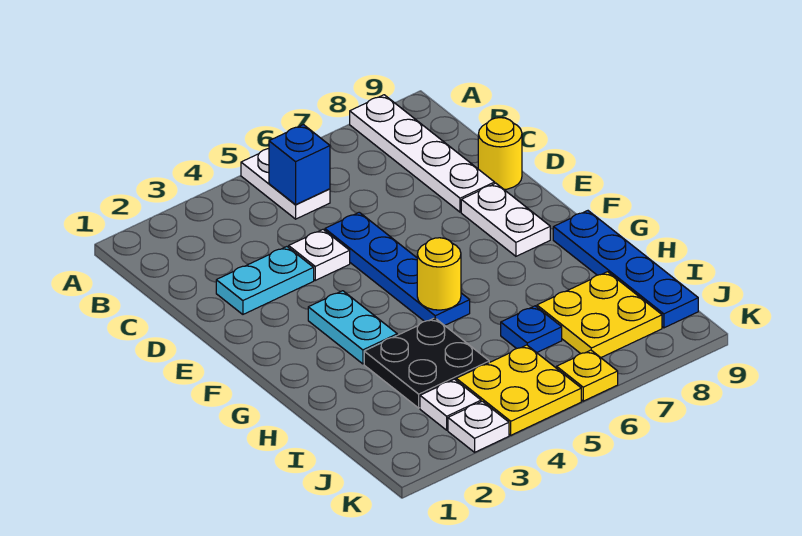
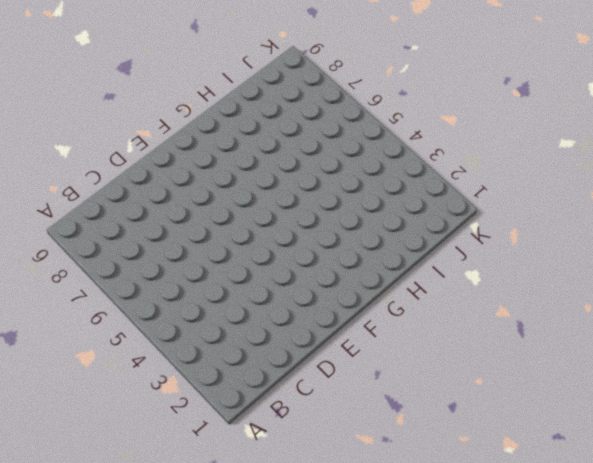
none -> white 1x2 plate [241,149,330,219]
none -> white 1x4 plate [350,95,495,212]
none -> cyan 1x2 plate [216,247,314,314]

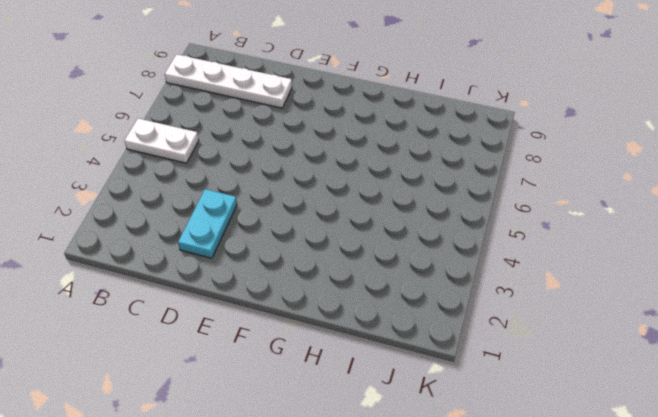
none -> white 1x1 plate [289,230,350,280]
none -> blue 1x4 plate [325,212,470,325]
none -> yellow 1x1 round brick [478,118,522,190]

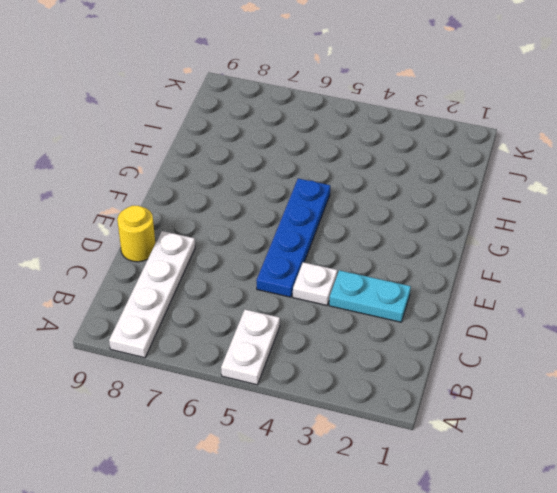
none -> white 1x2 plate [461,183,550,256]
none -> cyan 1x2 plate [308,291,397,364]
none -> blue 1x4 plate [553,211,698,328]

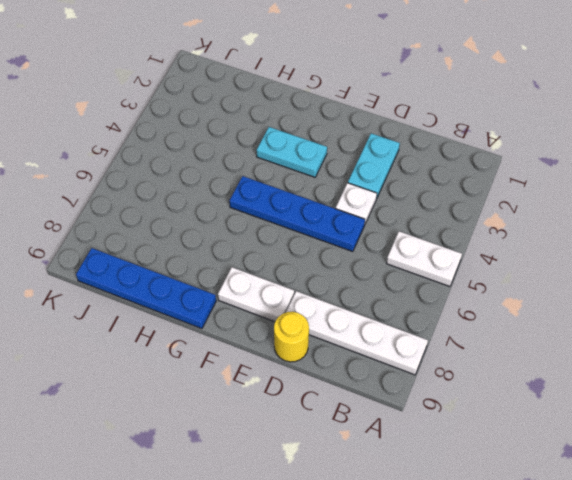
none -> black 2x2 plate [364,318,489,408]
none -> blue 1x1 plate [501,306,562,353]
none -> yellow 2x2 plate [537,272,662,357]

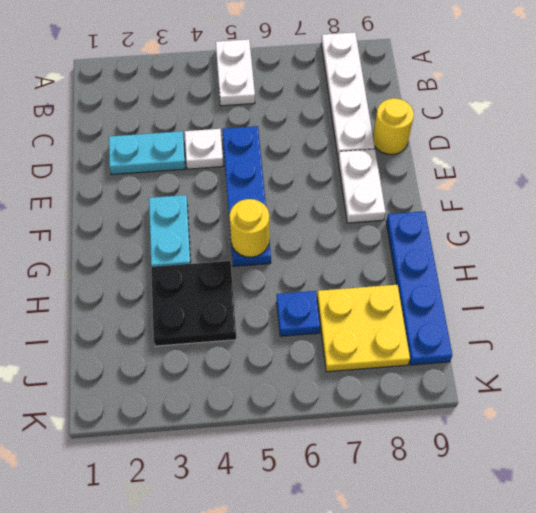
none -> white 1x1 plate [420,379,481,430]
none -> yellow 2x2 plate [456,345,581,435]
none -> white 1x1 plate [448,401,509,452]

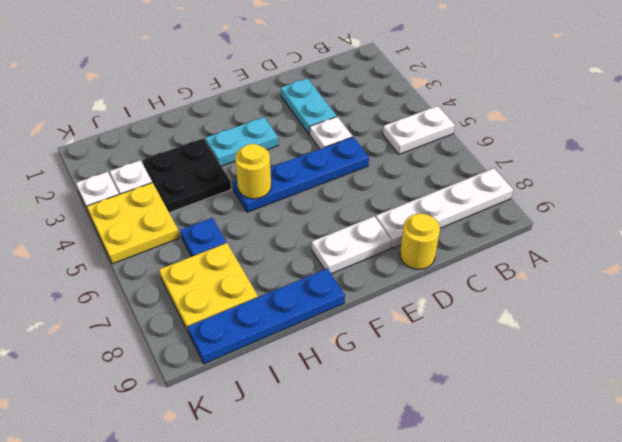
none -> yellow 1x1 plate [557,350,618,401]
none -> blue 1x1 brick [269,125,330,204]

